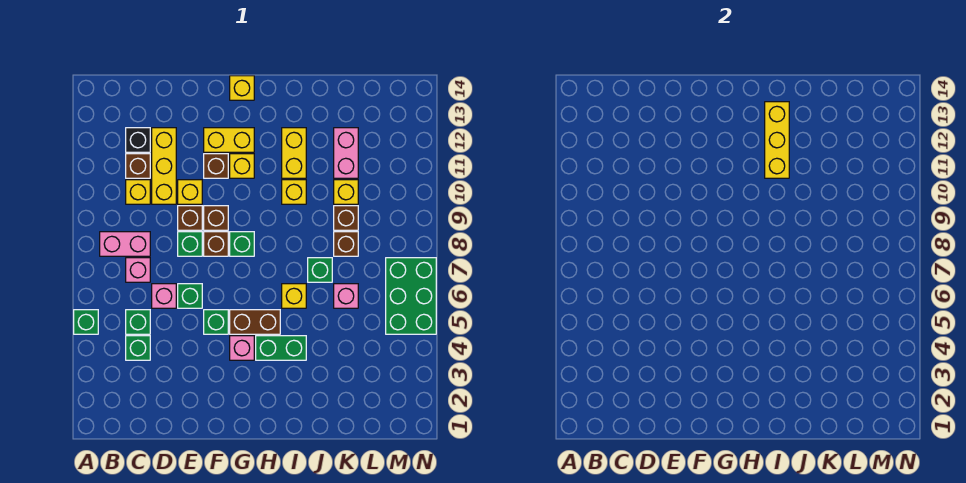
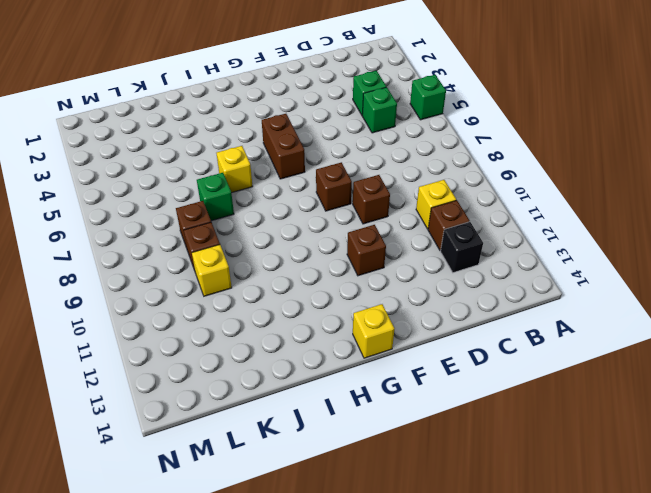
brown 1x2 brick [262,114,305,179] -> brown 1x2 brick turned to [230,310,280,334]
none -> pink 1x2 brick [100,232,150,256]
none -> pink 1x1 brick [126,258,150,282]
none -> pink 1x1 brick [152,284,176,308]
none -> yellow 1x3 brick [152,128,176,204]

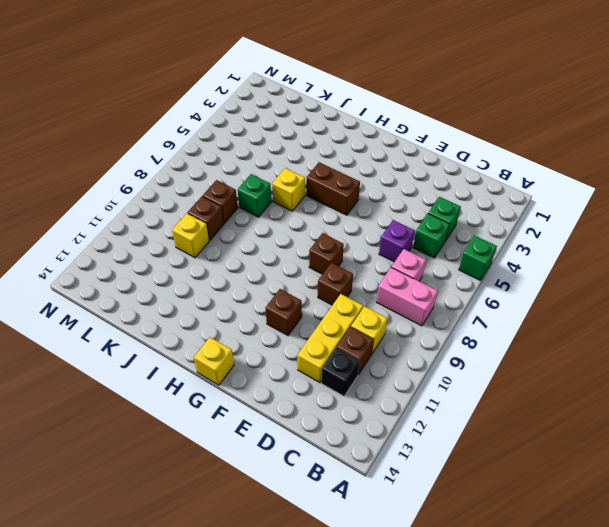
purple 1x1 brick [379,220,415,262] -> pink 1x1 brick [152,284,176,308]
none -> green 1x1 brick [178,284,202,308]
none -> green 1x1 brick [178,232,202,256]
none -> yellow 1x1 brick [178,180,202,204]
none -> green 1x1 brick [204,310,228,334]

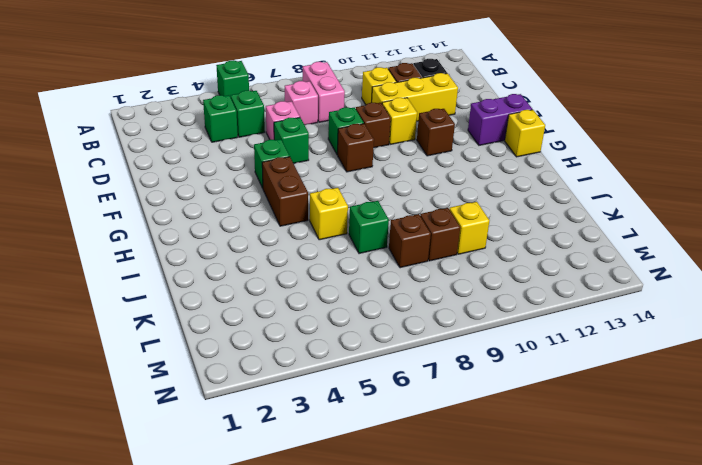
purple 1x2 brick [468,94,532,145] -> none
none -> brown 1x1 brick [204,206,228,230]
none -> yellow 1x2 brick [204,128,254,152]
none -> pink 1x1 brick [230,336,254,360]
none -> green 1x1 brick [230,232,254,256]

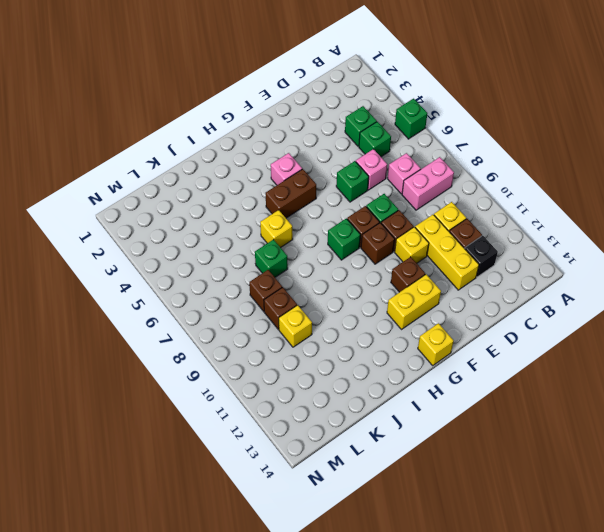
none -> green 1x1 brick [204,310,228,334]
none -> yellow 1x1 brick [230,154,254,178]
none -> green 1x2 brick [256,336,306,360]
none -> yellow 1x1 brick [282,180,306,204]

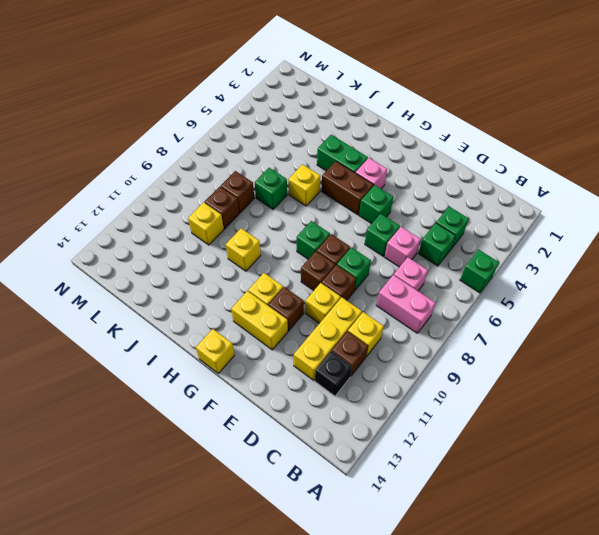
none -> yellow 1x2 brick [282,128,306,178]
none -> pink 1x1 brick [334,284,358,308]
none -> pink 1x2 brick [334,128,358,178]
none -> green 2x3 brick [386,258,436,334]

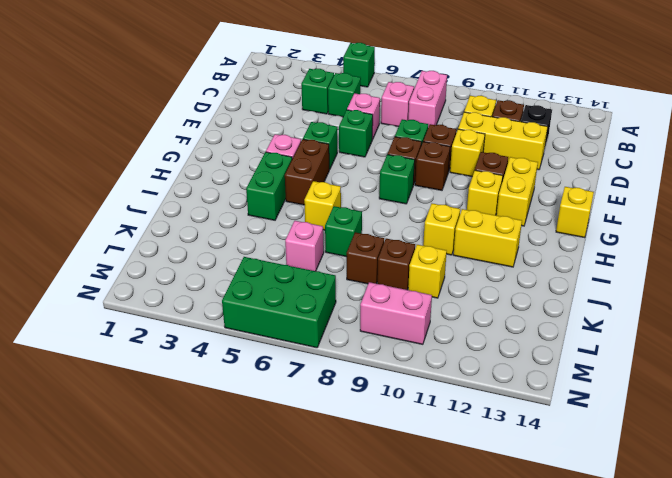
pink 1x2 brick [360,282,432,344] -> pink 1x2 brick moved to [334,128,358,178]
none -> yellow 1x3 brick [765,102,789,178]

